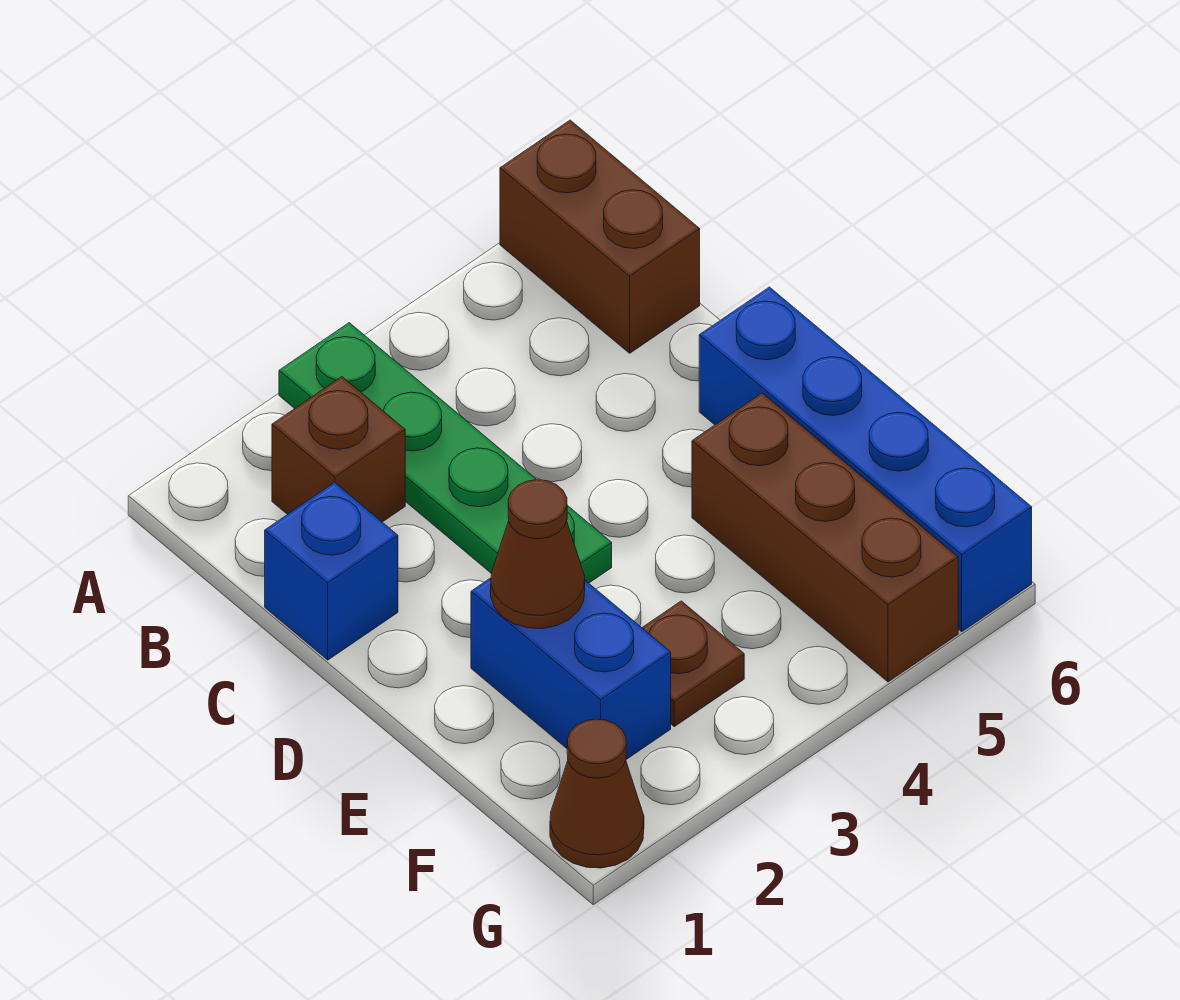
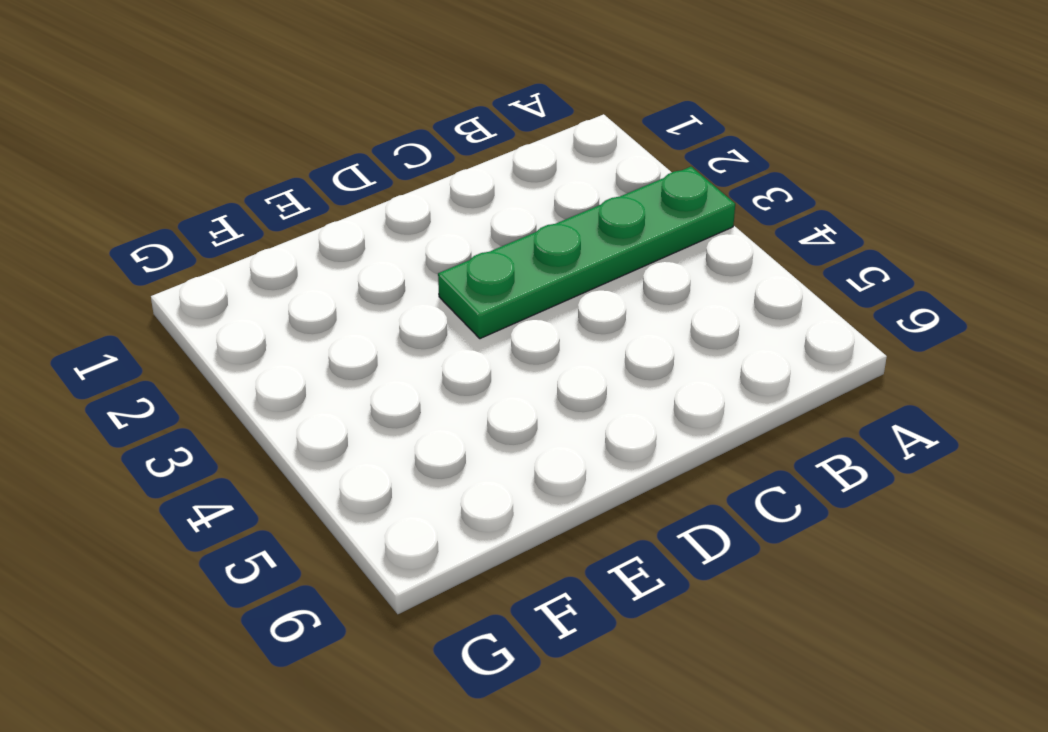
none -> brown 1x2 brick [500,120,700,353]
none -> brown 1x1 brick [272,377,405,522]

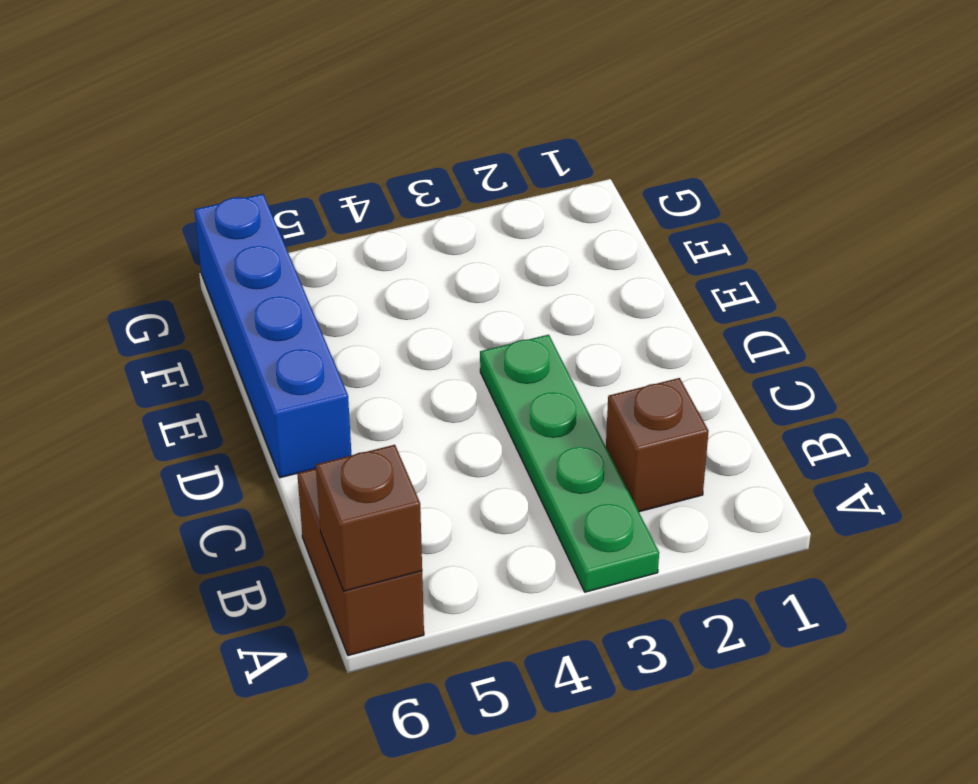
brown 1x1 brick [316,445,422,591] -> none
none -> blue 1x1 brick [265,482,398,660]
none -> blue 1x2 brick [471,578,671,759]

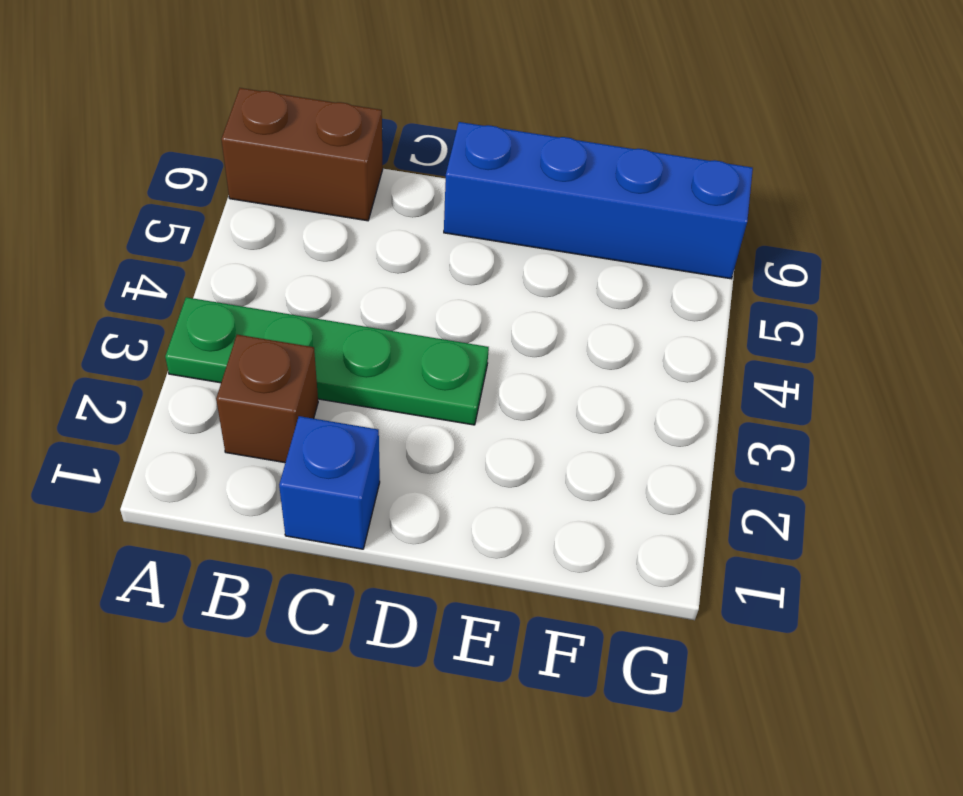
none -> blue 1x2 brick [471,578,671,759]
none -> brown 1x3 brick [692,393,958,682]

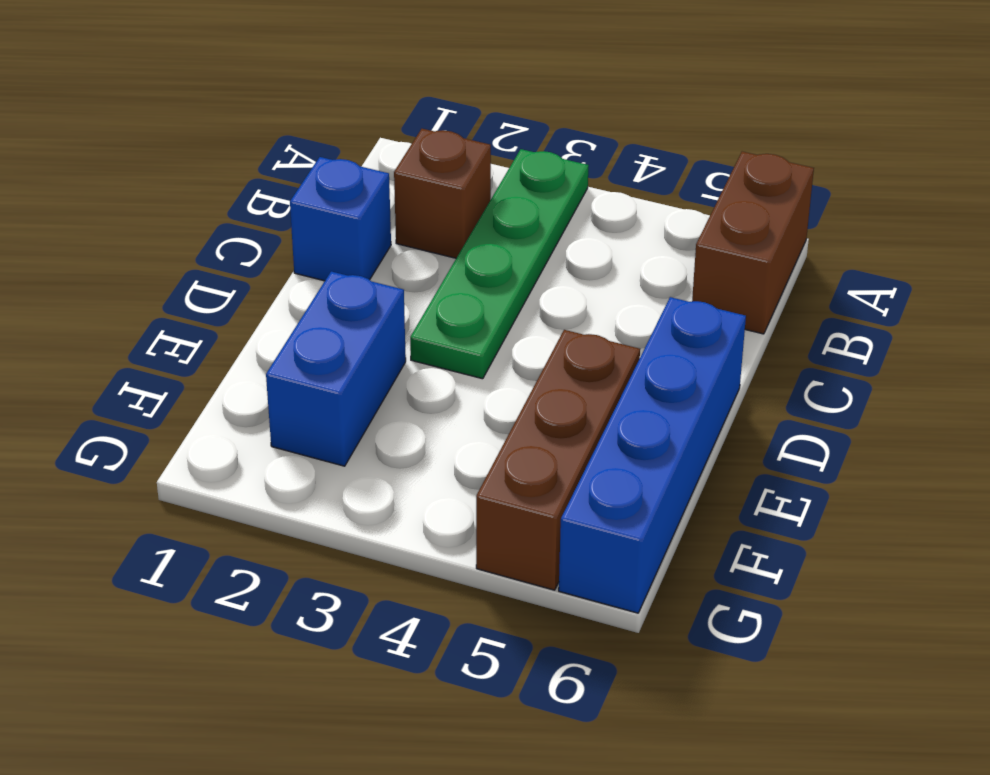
none -> brown 1x1 plate [642,601,744,727]
none -> brown 1x1 cone [550,719,644,868]

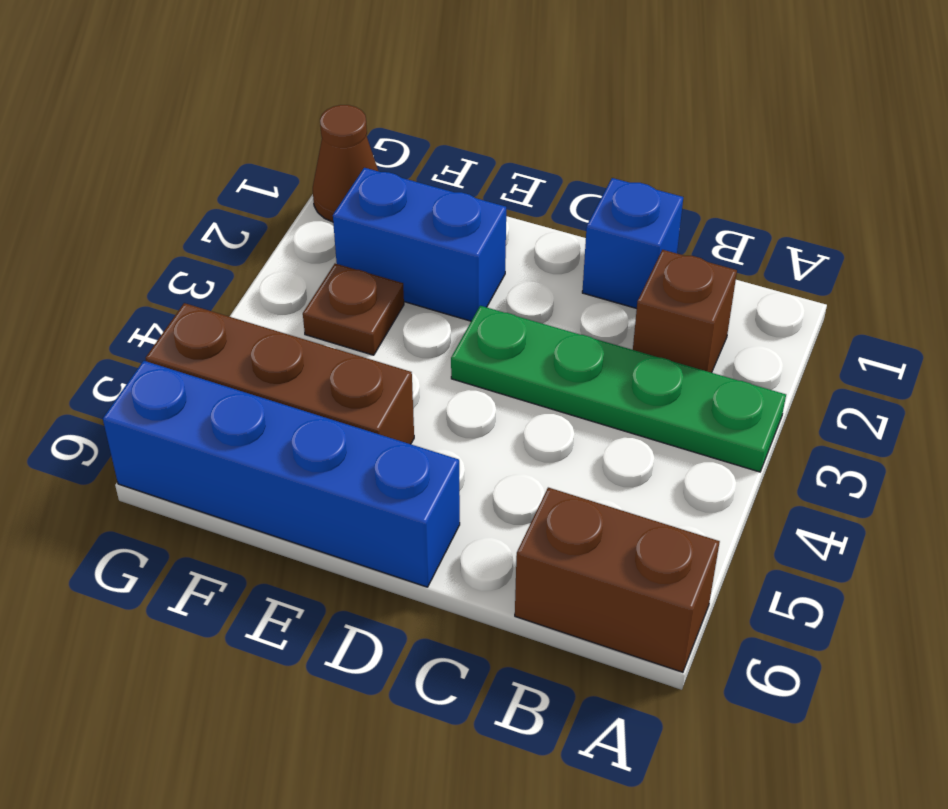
none -> brown 1x1 cone [491,480,585,629]

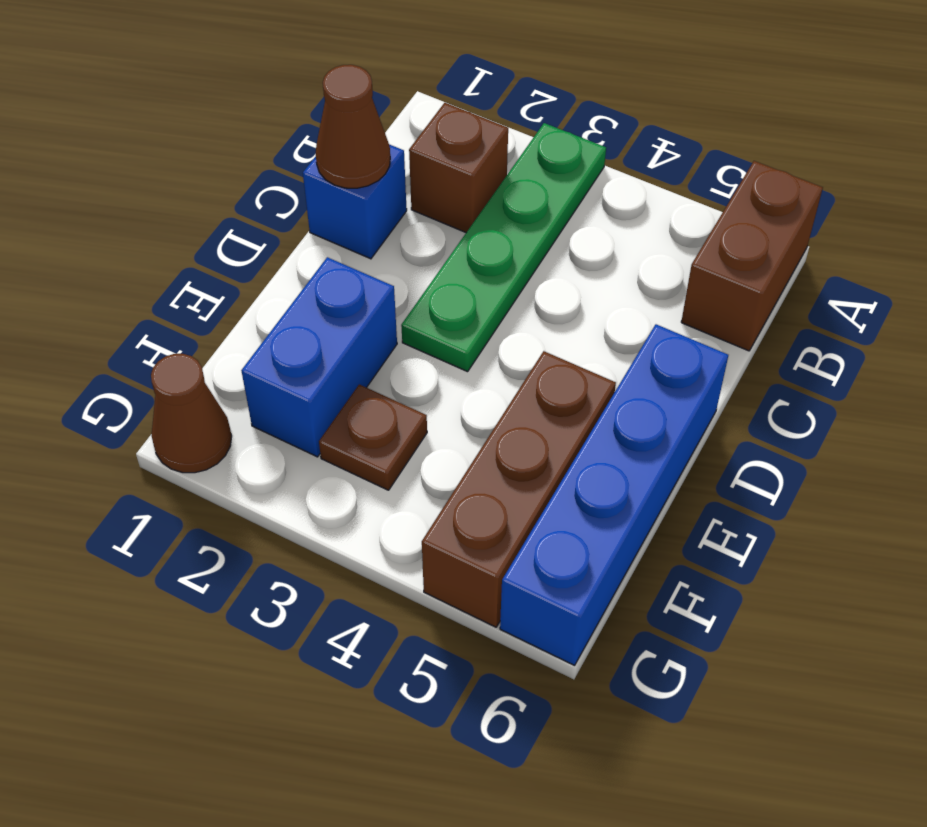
brown 1x1 cone [316,65,390,188] -> brown 1x1 cone moved to [491,480,585,629]

